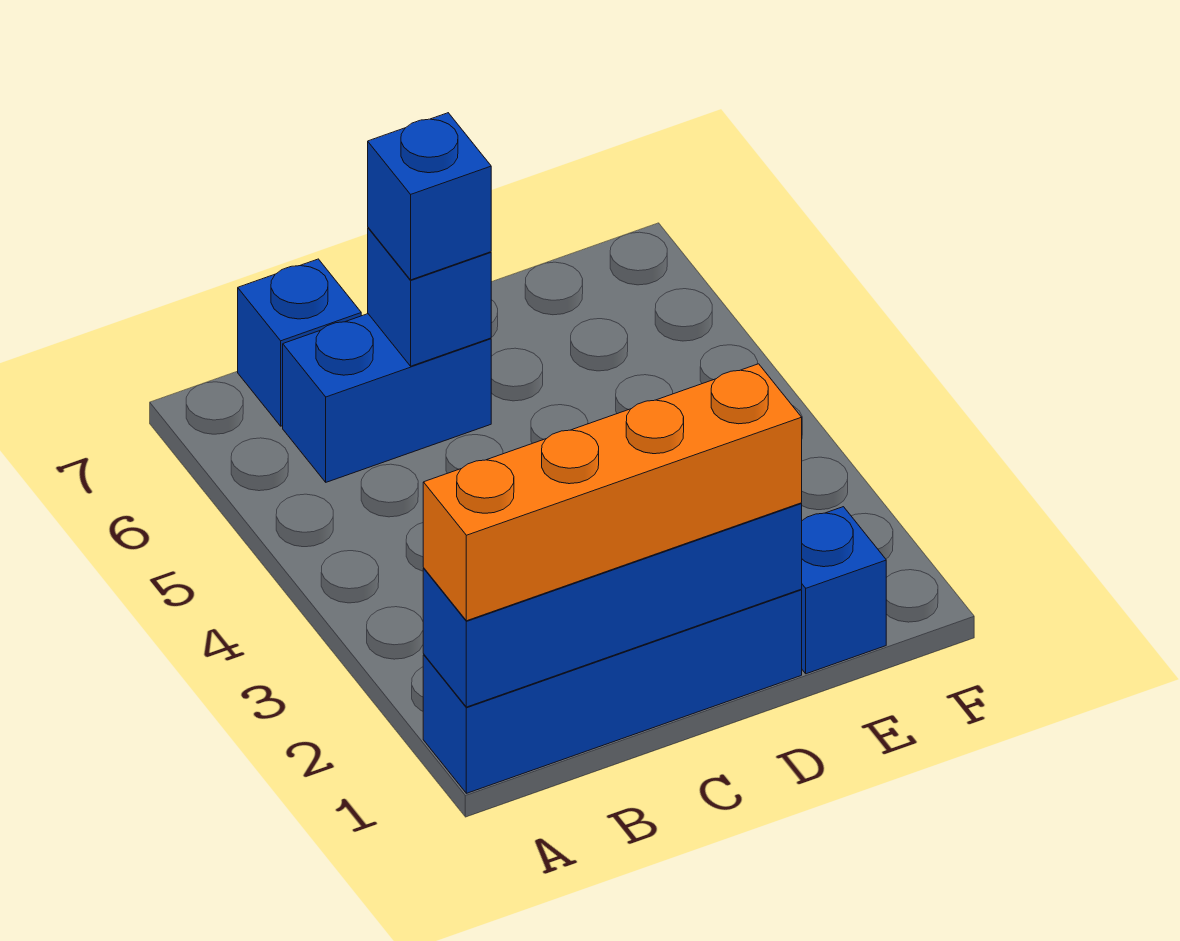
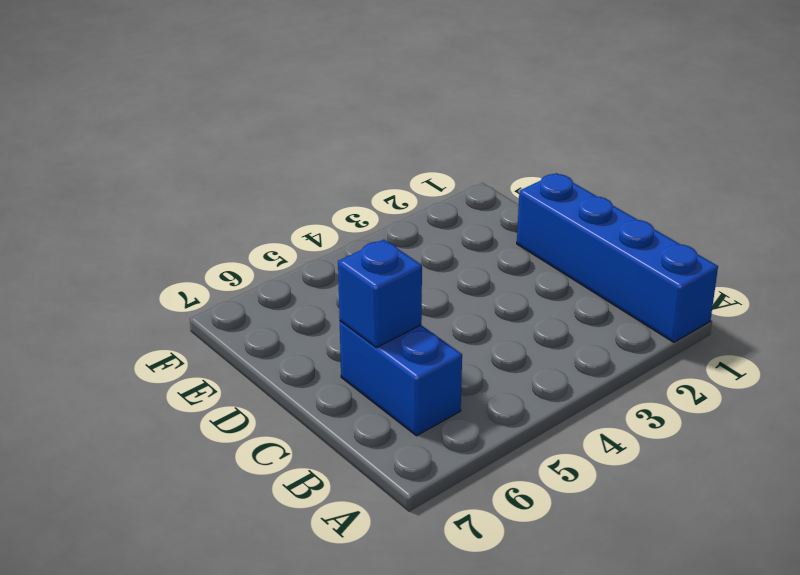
none -> blue 1x1 brick [238,259,361,426]
none -> blue 1x1 brick [801,507,886,674]

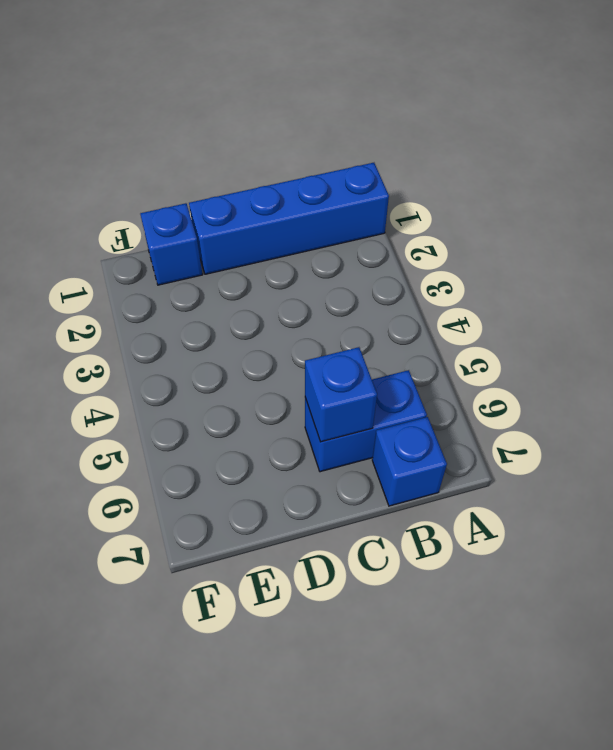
none -> blue 1x4 brick [423,503,802,707]
none -> orange 1x4 brick [423,364,802,621]

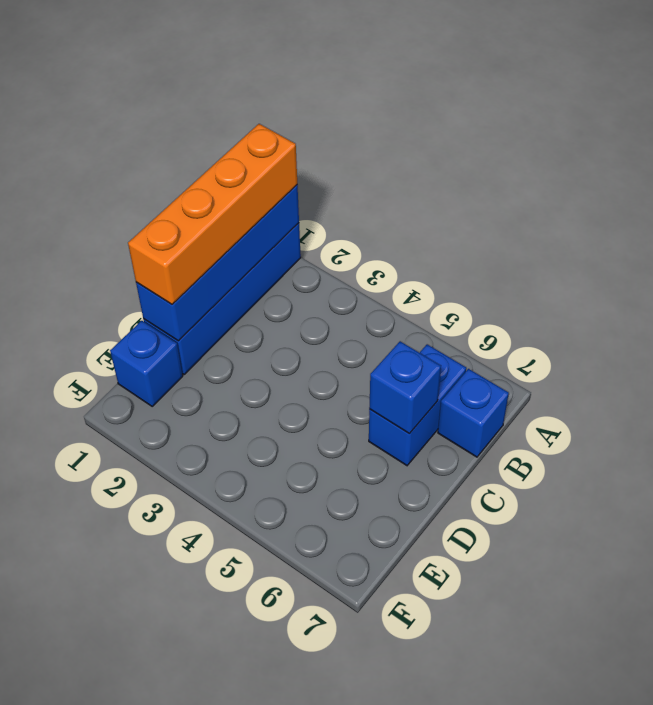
none -> blue 1x1 brick [368,113,491,280]

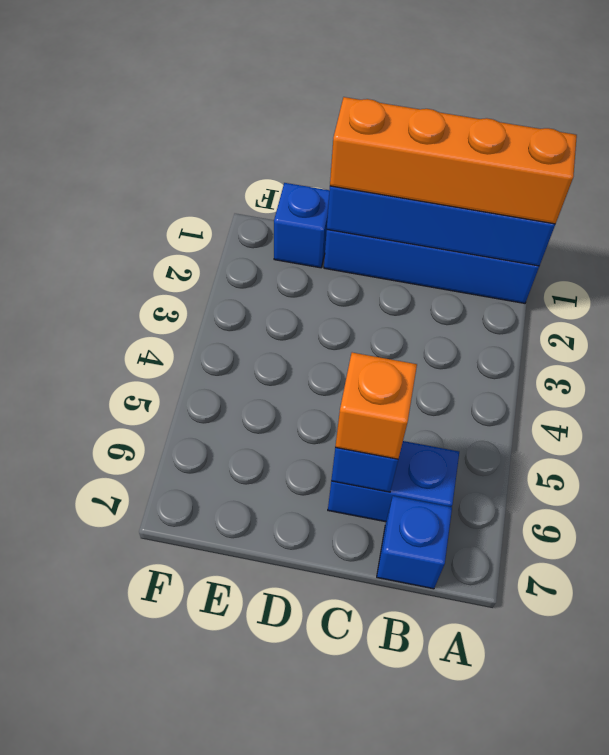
orange 1x1 brick [335,353,417,459] -> blue 1x1 brick [368,113,491,280]

